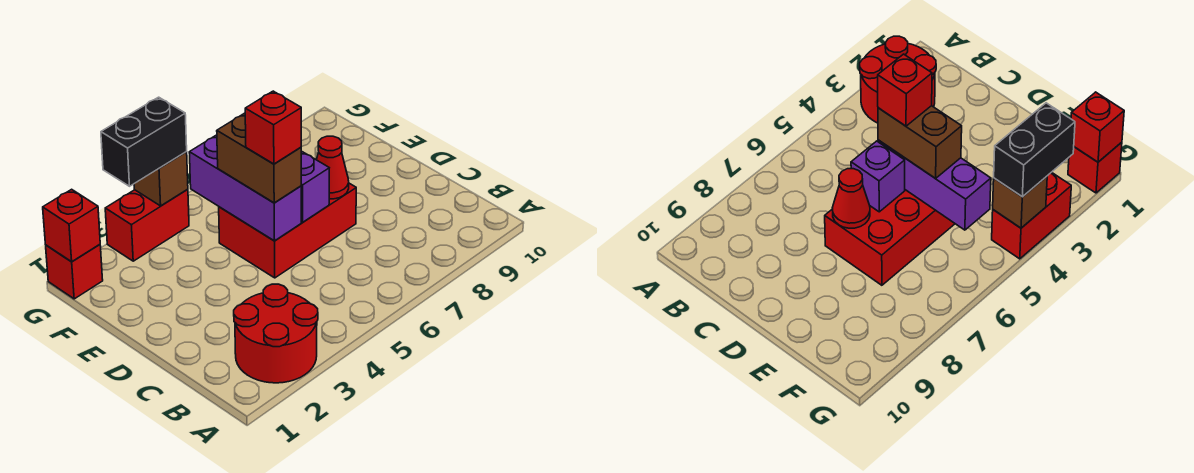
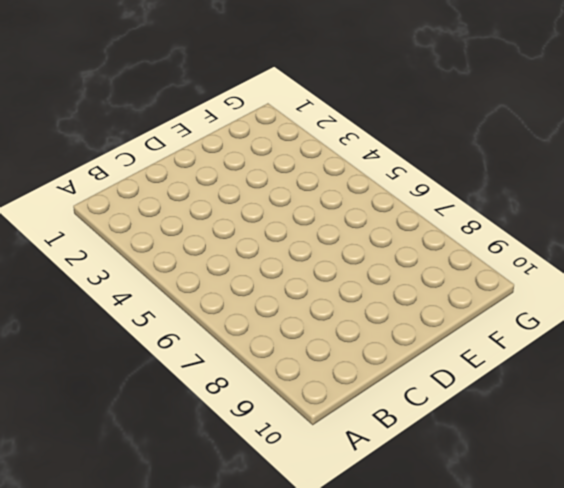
none -> red 2x2 round brick [234,284,318,383]
none -> red 2x3 brick [219,183,356,278]
none -> red 1x1 brick [46,244,103,299]

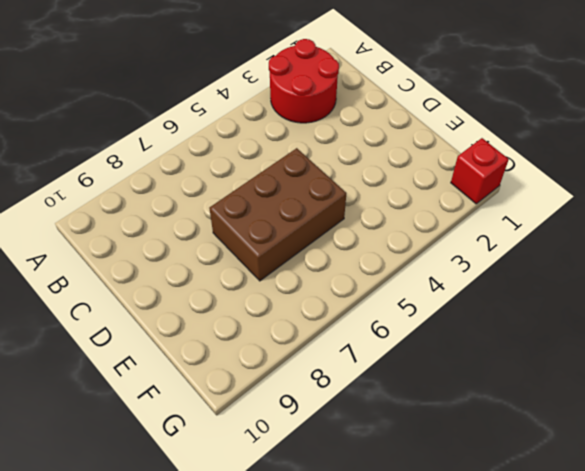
brown 2x3 brick [209,148,346,281] -> red 2x3 brick [219,183,356,278]
none -> red 1x2 brick [105,189,189,261]
none -> purple 1x3 brick [189,135,301,241]
none -> purple 1x1 brick [301,151,329,222]

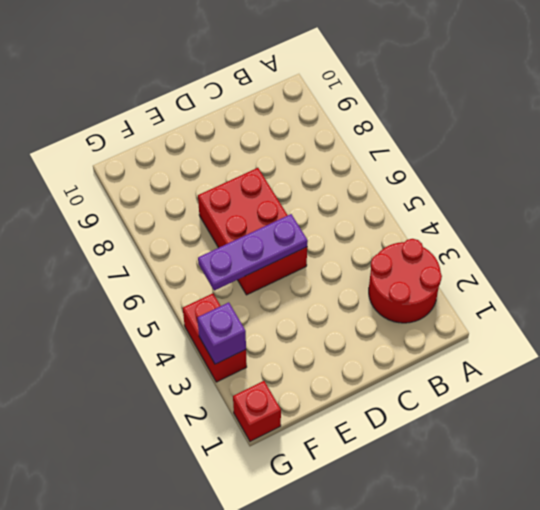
purple 1x3 plate [198,214,308,291] -> purple 1x3 brick [189,135,301,241]
purple 1x1 brick [197,302,246,364] -> purple 1x1 brick moved to [301,151,329,222]
none -> red 1x1 cone [317,136,349,199]
none -> red 1x1 brick [43,189,100,262]
none -> brown 1x1 brick [134,152,188,206]

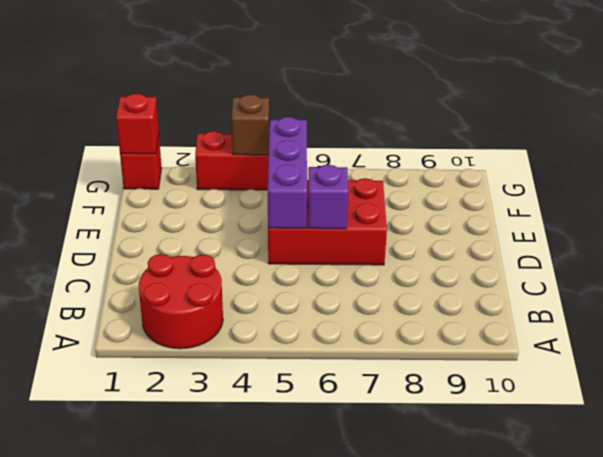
none -> red 1x1 cone [317,136,349,199]
none -> brown 1x2 brick [217,113,301,203]
none -> black 1x2 brick [101,97,187,186]

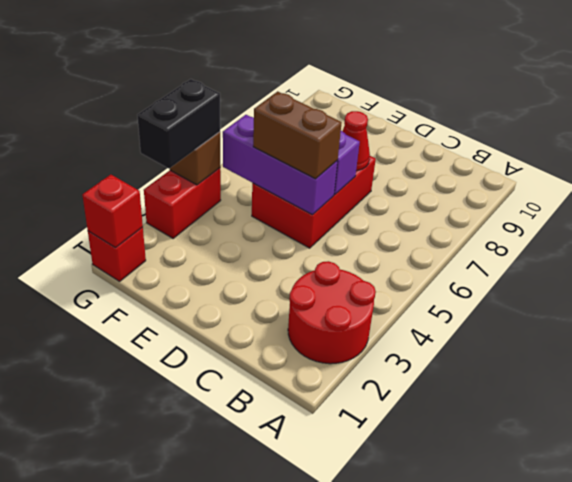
none -> red 1x1 brick [245,91,301,164]

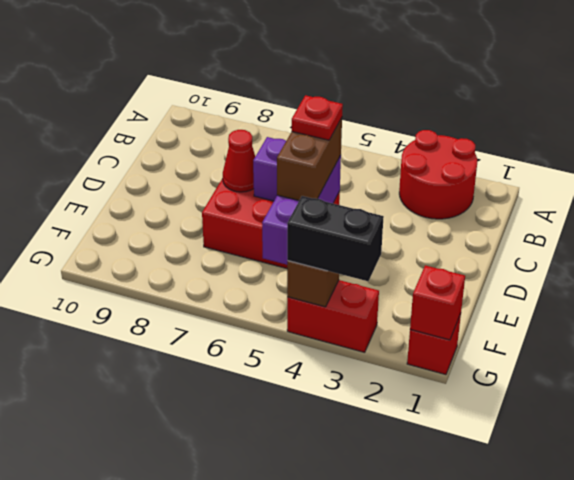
red 1x1 plate [292,95,343,140] -> red 1x1 brick [245,91,301,164]

